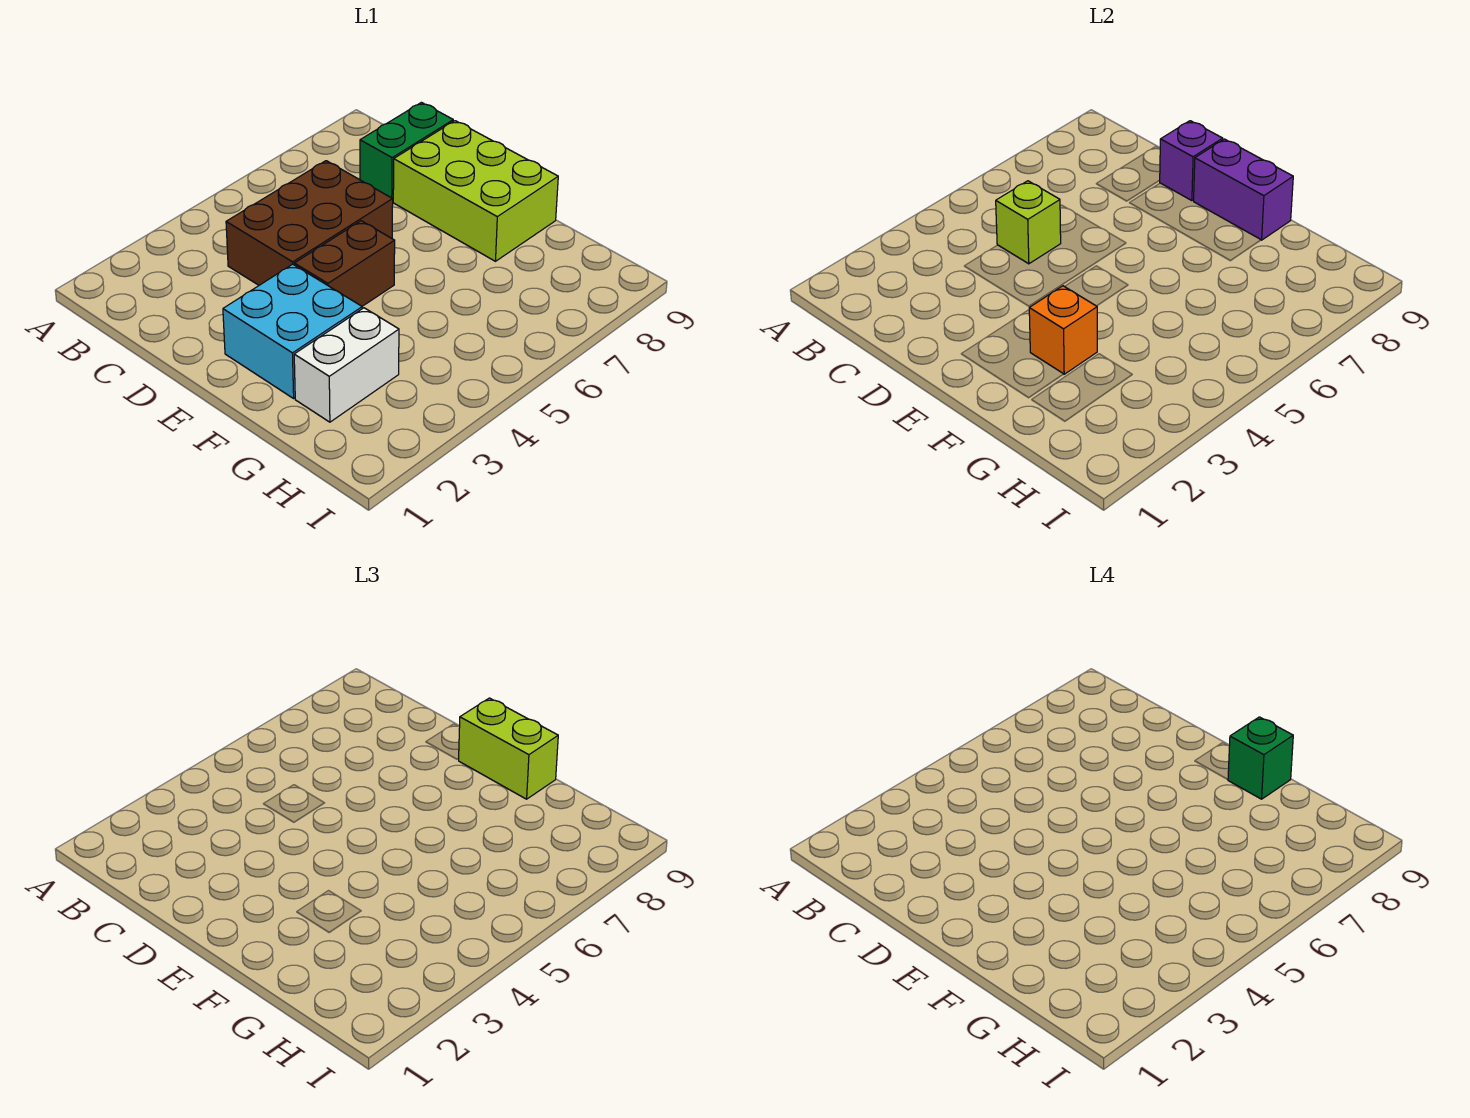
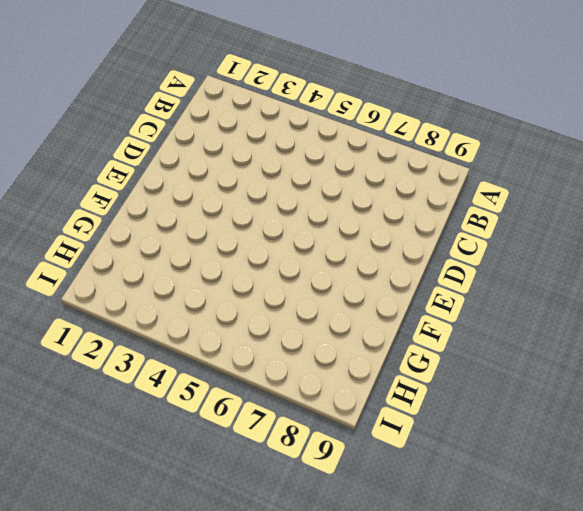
none -> brown 2x3 brick [226,161,393,285]
none -> green 1x2 brick [360,102,453,199]
none -> lime 2x3 brick [393,121,558,261]

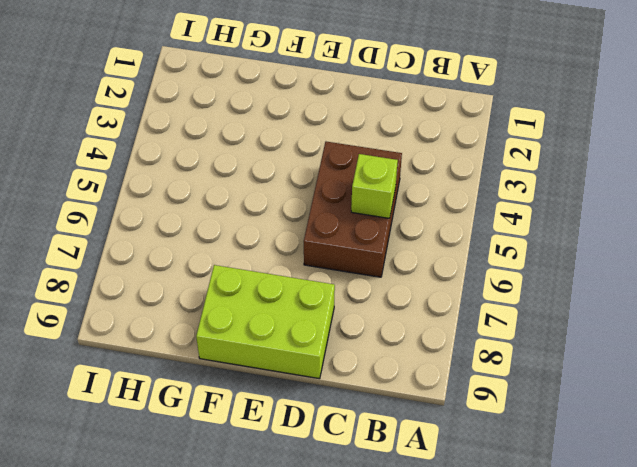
none -> green 1x2 brick [360,102,453,199]
none -> cyan 2x2 brick [223,264,362,398]
none -> brown 1x2 brick [294,221,395,306]

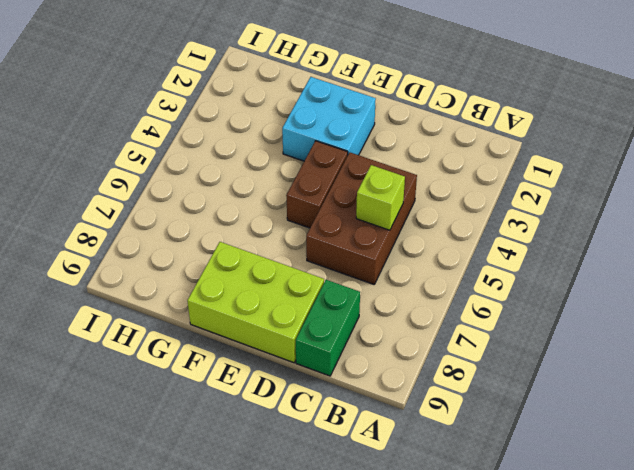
none -> white 1x2 brick [294,308,399,422]
none -> purple 1x1 brick [1159,121,1223,201]
none -> purple 1x2 brick [1194,139,1293,240]

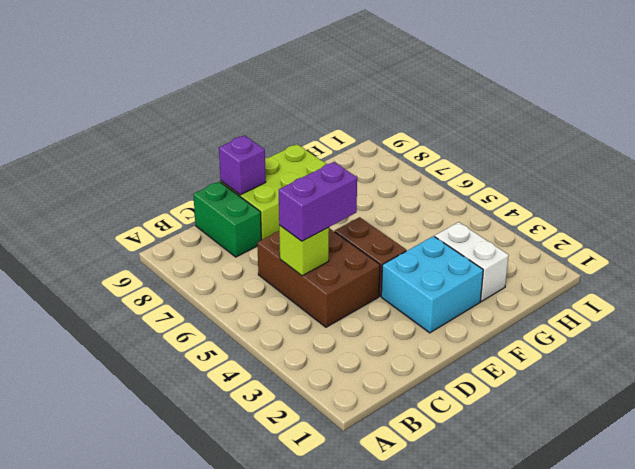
purple 1x2 brick [279,162,357,241] -> purple 1x2 brick moved to [1194,139,1293,240]
none -> orange 1x1 brick [1029,286,1097,374]
none -> lime 1x2 brick [459,698,558,799]
none -> green 1x1 brick [1228,717,1293,799]

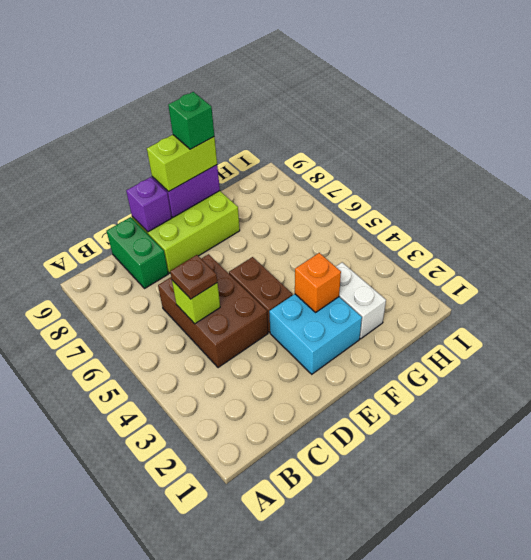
brown 1x1 plate [170,255,217,299] -> none

